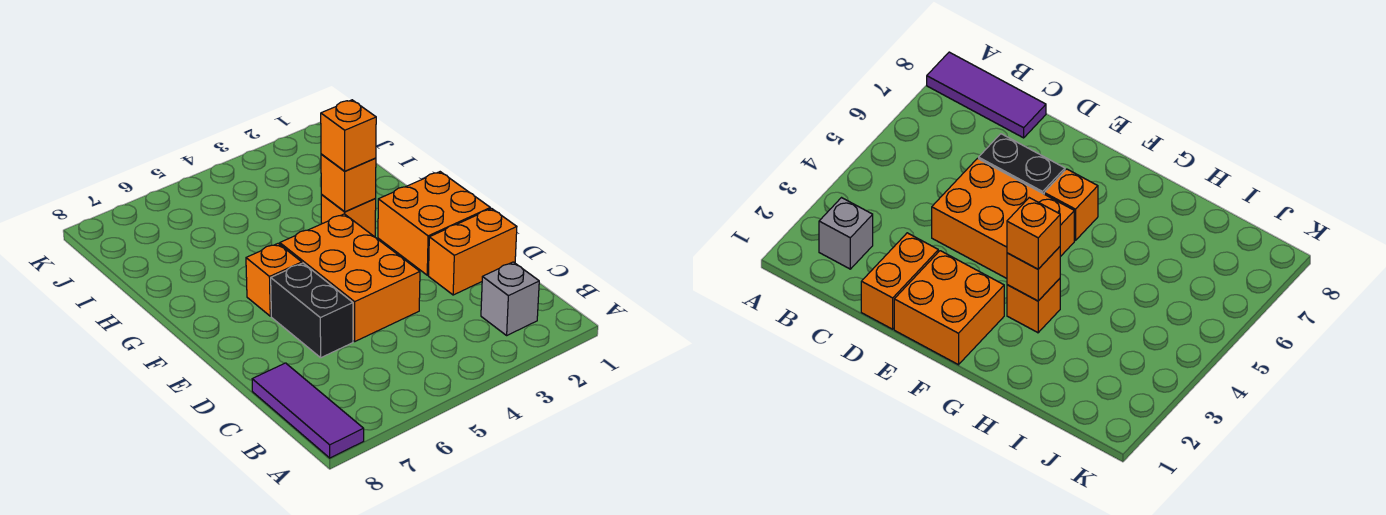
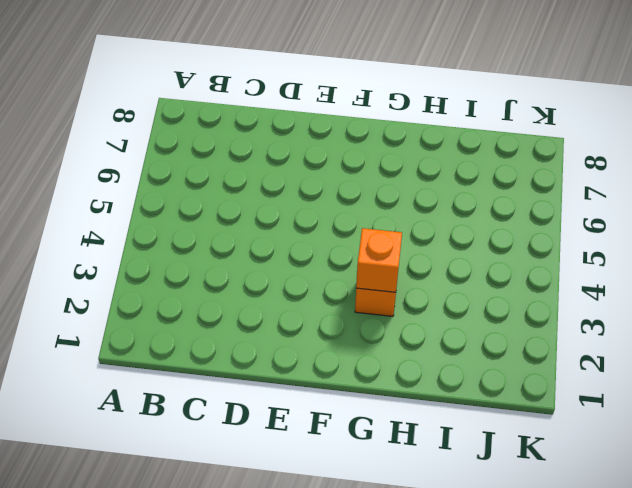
none -> purple 1x3 tile [252,363,364,458]
none -> grey 1x1 brick [481,262,539,335]

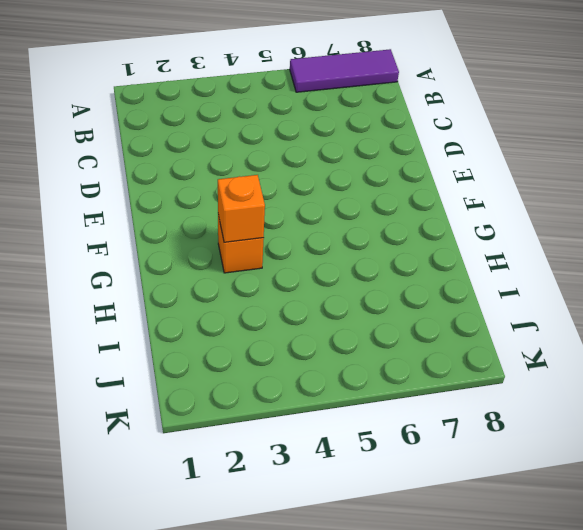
purple 1x3 tile [290,49,399,92] -> purple 1x3 tile turned to [252,363,364,458]
none -> grey 1x1 brick [481,262,539,335]
none -> orange 1x2 brick [428,209,517,295]

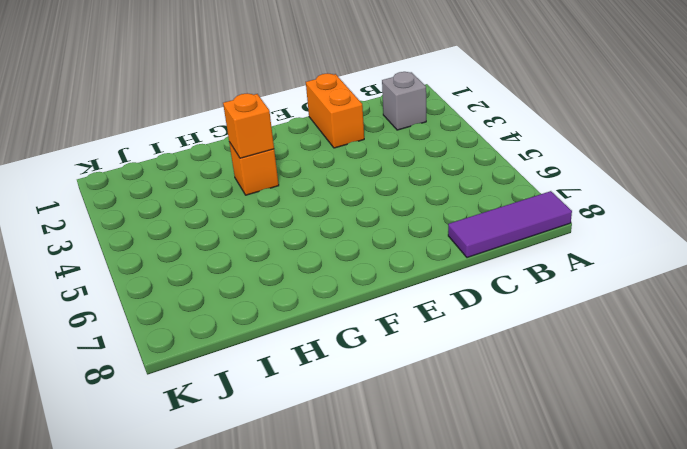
none -> orange 2x3 brick [280,214,420,342]
none -> black 1x2 brick [271,263,353,358]

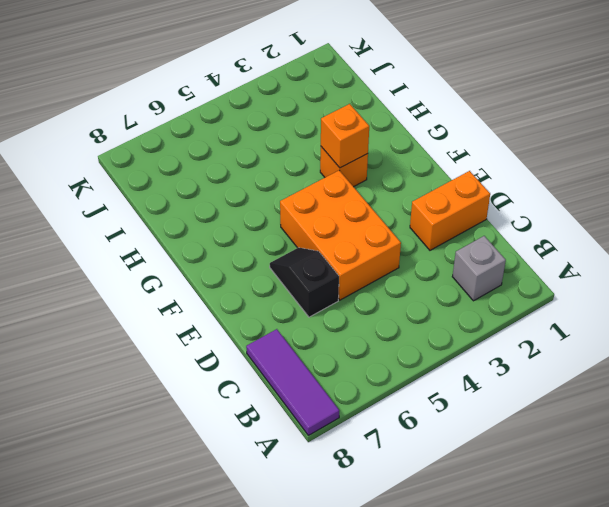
black 1x2 slope [270,248,339,317] -> black 1x2 brick [271,263,353,358]
none -> orange 2x2 brick [378,172,490,275]
none -> orange 1x1 brick [246,244,302,316]

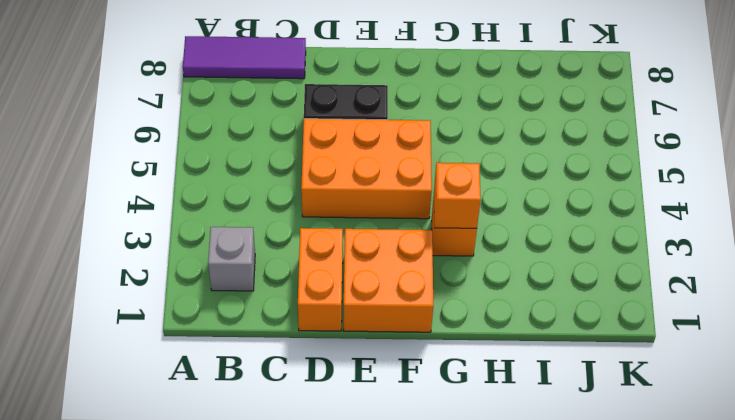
none -> orange 1x1 brick [246,244,302,316]
none -> orange 1x1 brick [321,100,376,171]

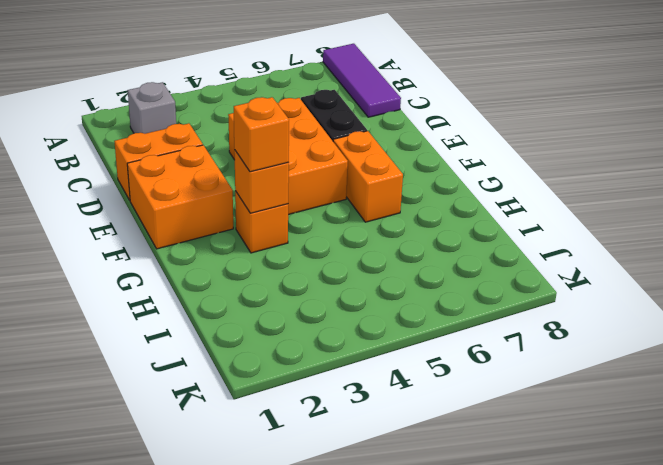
orange 1x2 brick [333,131,403,222] -> orange 1x1 brick [246,244,302,316]

